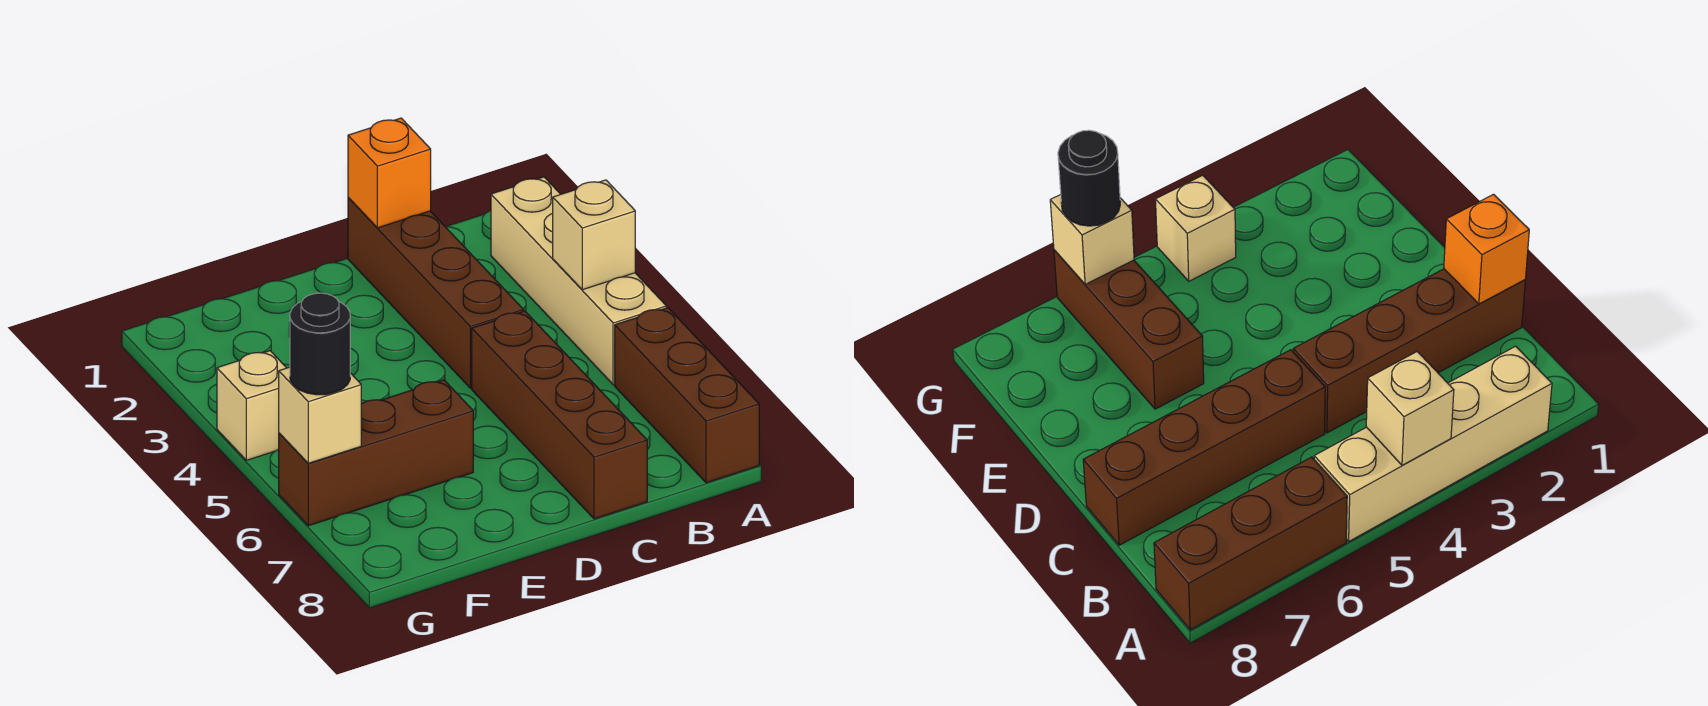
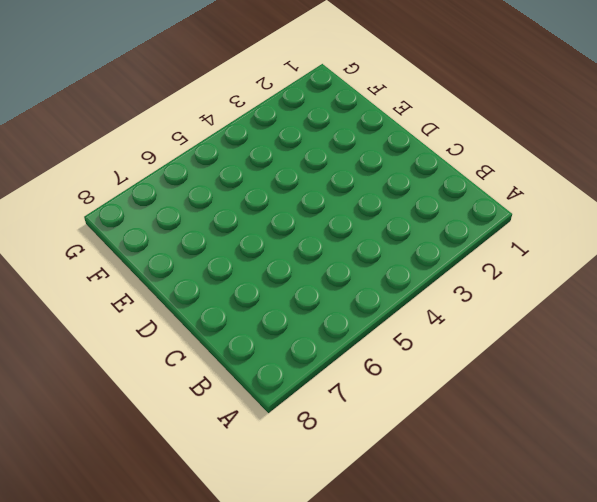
none -> tan 1x4 brick [491,177,666,385]
none -> brown 1x3 brick [615,308,759,483]

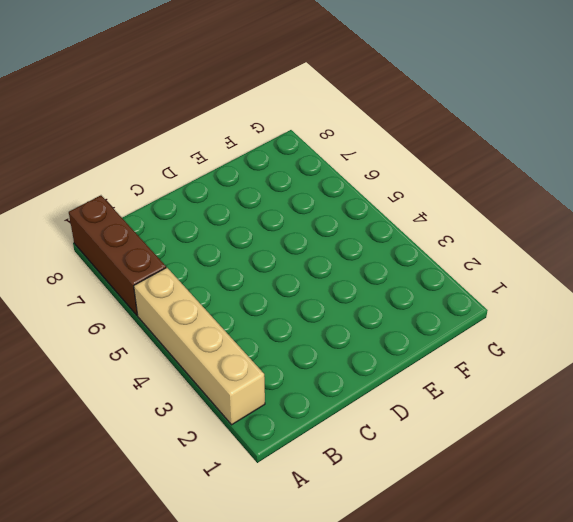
none -> brown 1x4 brick [348,198,524,388]
none -> brown 1x4 brick [472,311,647,519]

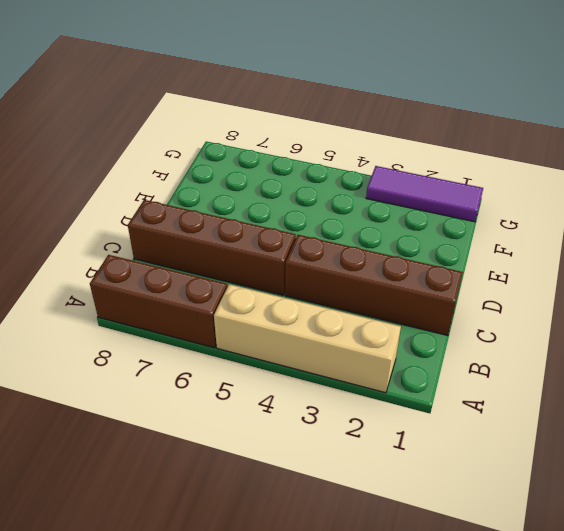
purple 1x3 tile [366,166,483,222] -> none
none -> brown 1x3 brick [279,380,473,526]
none -> tan 1x1 brick [217,351,286,460]

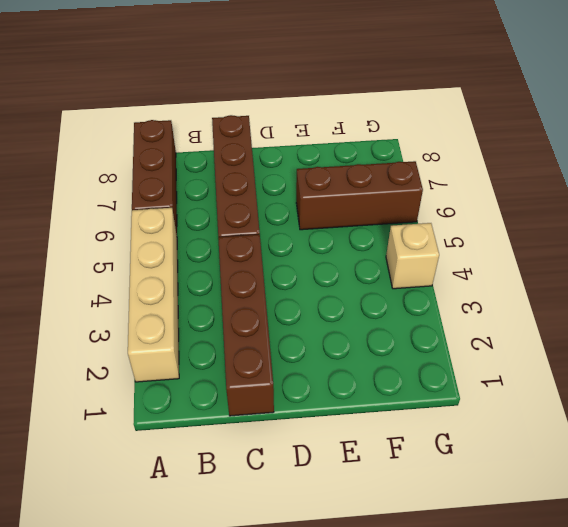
none -> tan 1x1 brick [553,180,635,290]
none -> orange 1x1 brick [348,118,431,228]

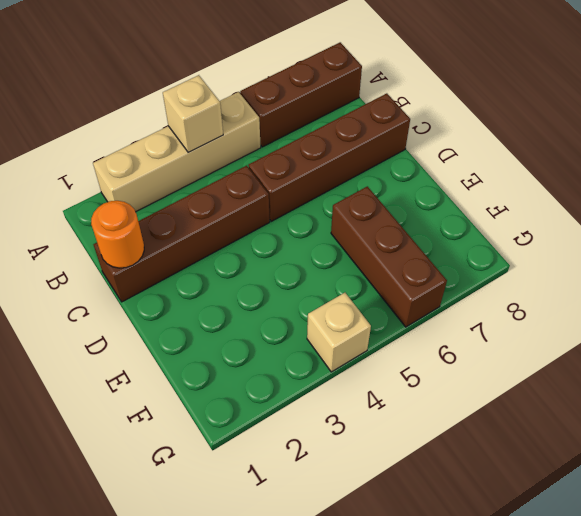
orange 1x1 round brick [91,201,144,268] -> orange 1x1 brick [348,118,431,228]
none -> tan 1x1 brick [279,367,361,463]
none -> black 1x1 round brick [290,293,350,395]

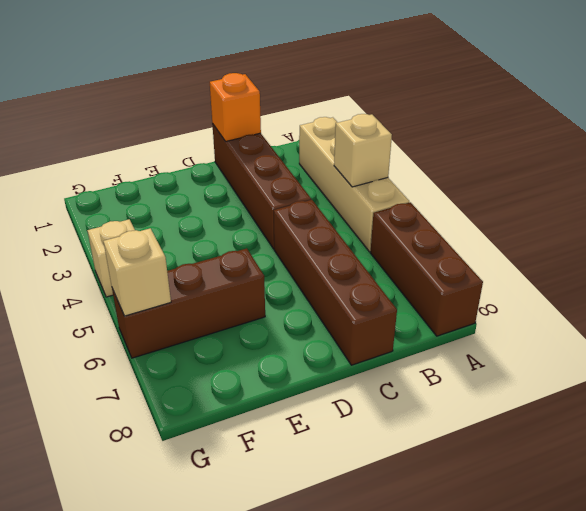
none -> black 1x1 round brick [290,293,350,395]

